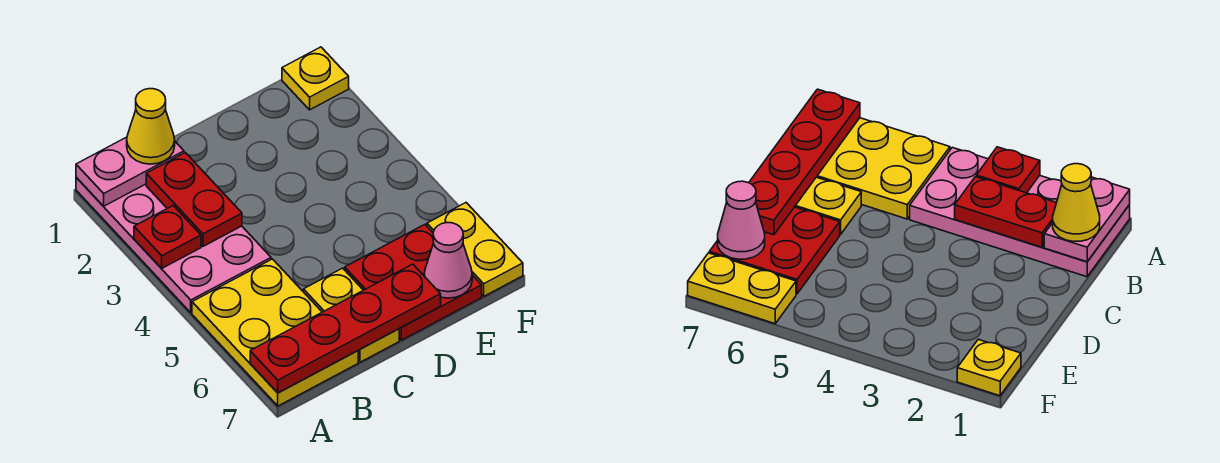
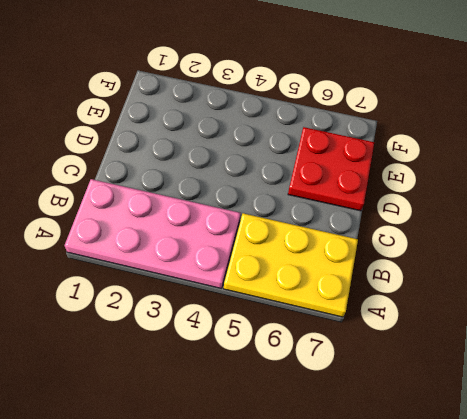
none -> yellow 1x2 plate [303,268,399,362]
none -> yellow 1x1 plate [282,47,349,110]
none -> yellow 1x2 plate [427,203,523,296]

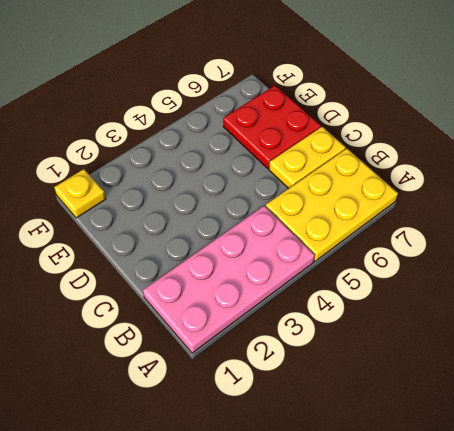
none -> yellow 1x2 plate [427,203,523,296]
none -> pink 1x2 plate [76,137,184,206]
none -> red 1x1 plate [134,206,201,268]

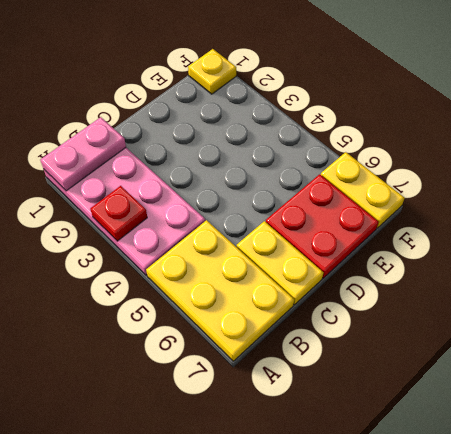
none -> red 1x4 plate [250,264,441,393]
none -> red 1x2 plate [146,153,242,246]
none -> pink 1x1 cone [424,223,472,298]

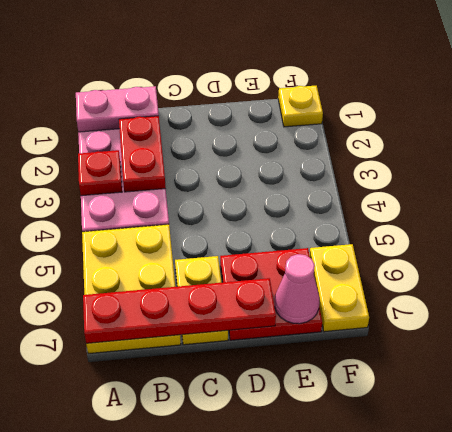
none -> yellow 1x1 cone [127,89,175,164]

